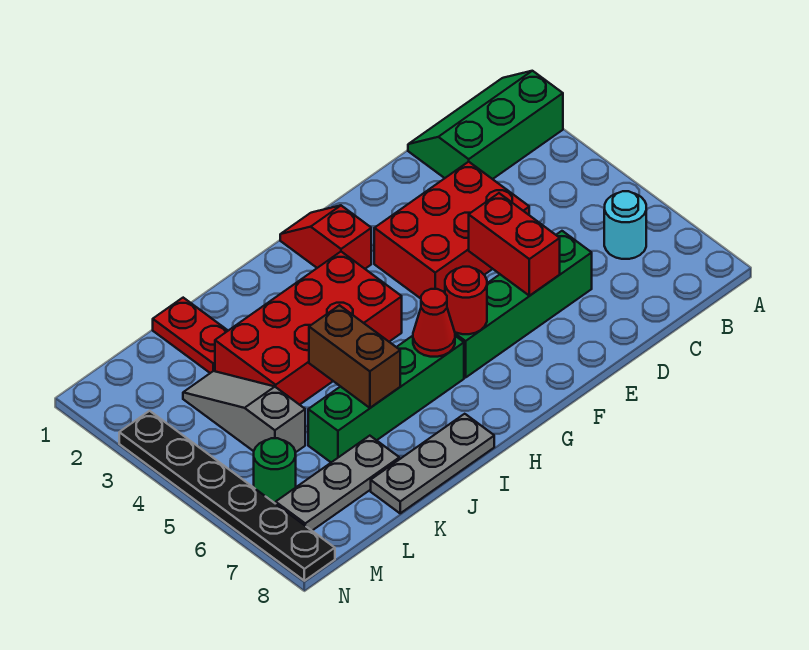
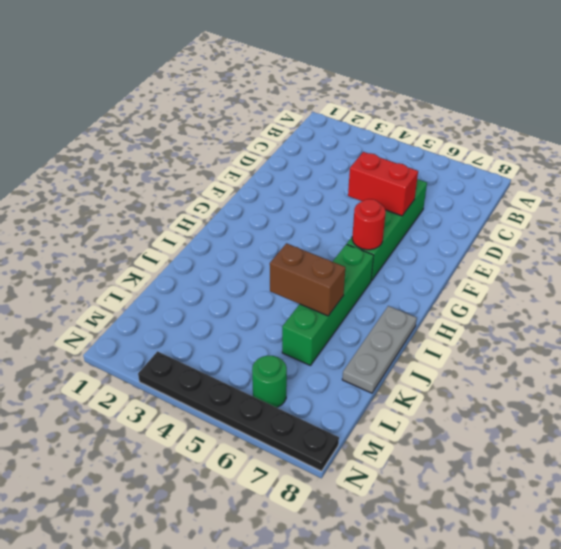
none -> green 2x3 slope [408,71,563,179]
none -> cyan 1x1 round brick [604,191,646,259]
none -> red 2x3 brick [374,162,529,298]

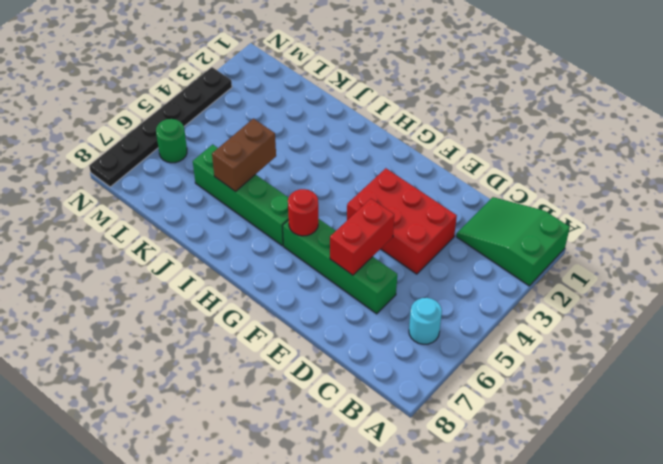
green 2x3 slope [456,197,570,286] -> green 2x3 slope turned to [408,71,563,179]
none -> red 1x2 slope [280,206,371,269]
none -> red 2x4 brick [215,252,402,405]
none -> grey 1x3 plate [371,414,494,513]

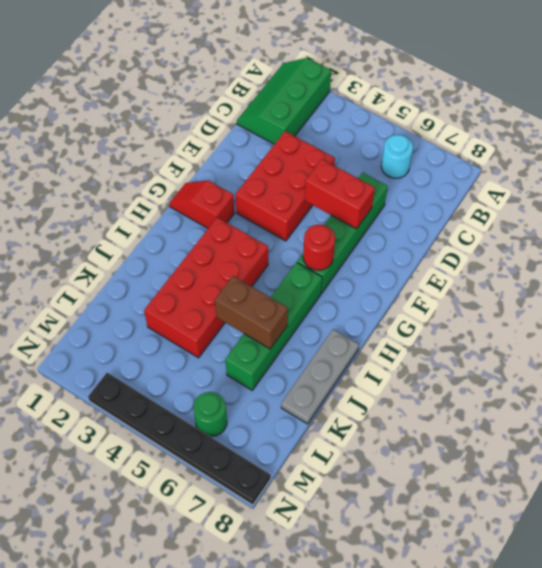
none -> red 1x2 plate [153,298,228,373]
none -> grey 1x3 plate [276,436,399,530]
none -> grey 1x3 slope [183,371,305,452]

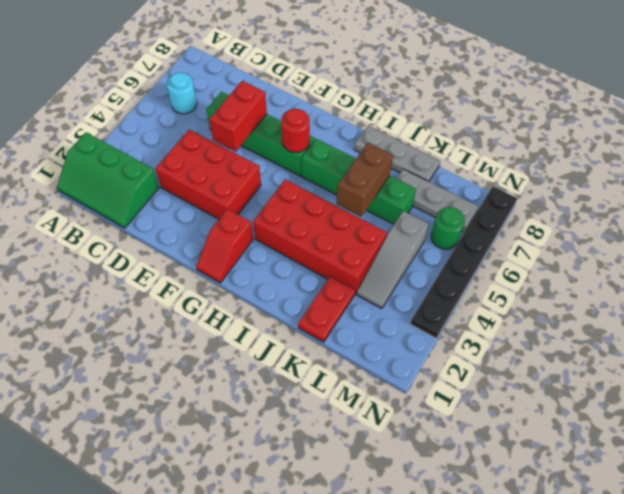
none -> red 1x1 cone [413,289,455,357]

